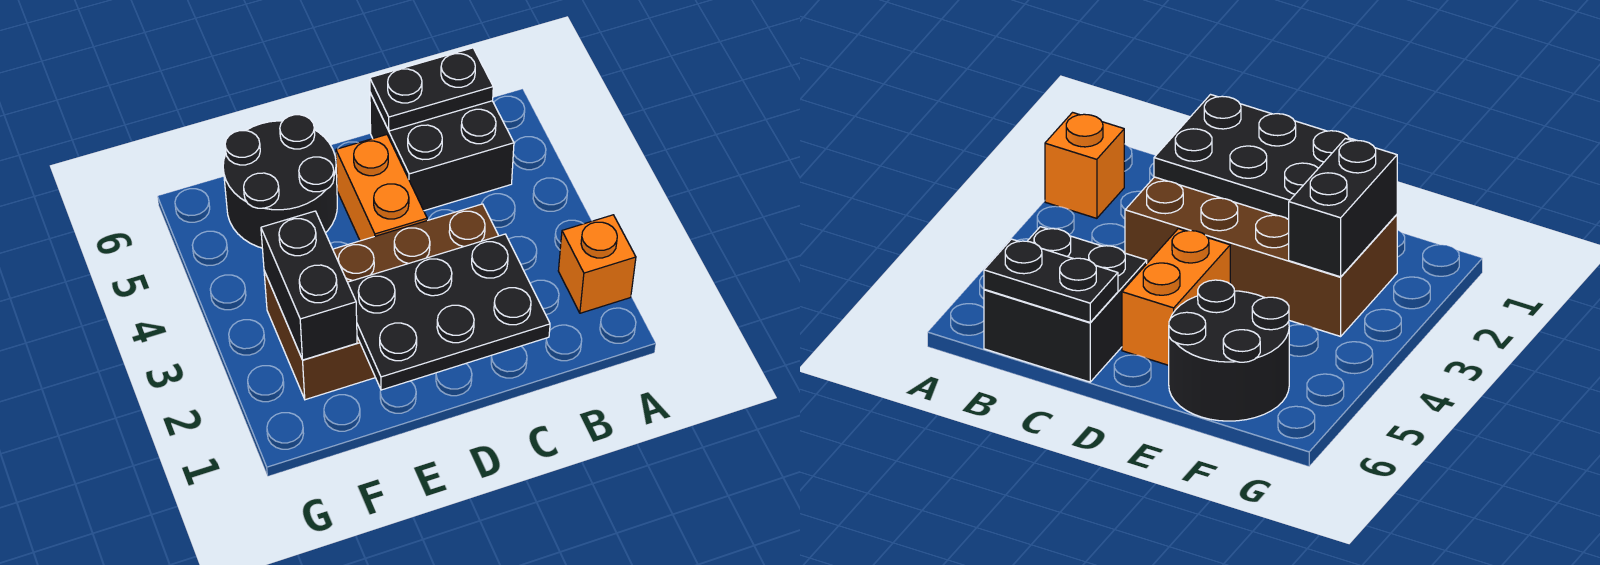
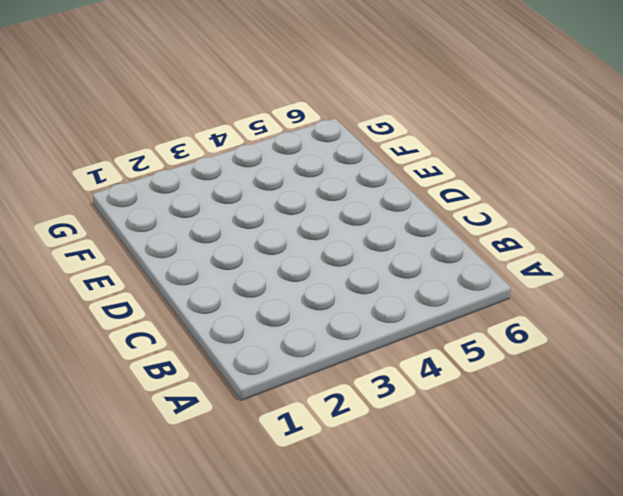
none -> orange 1x1 brick [558,215,636,313]
none -> black 2x2 brick [370,93,514,211]

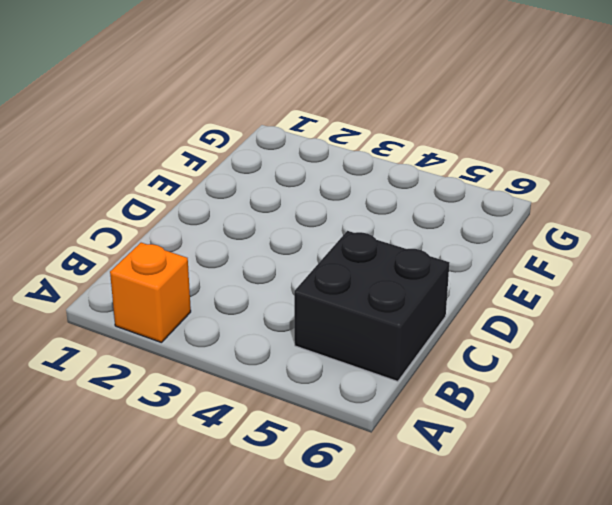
none -> brown 2x4 brick [264,204,498,400]
none -> orange 1x2 brick [336,135,427,241]

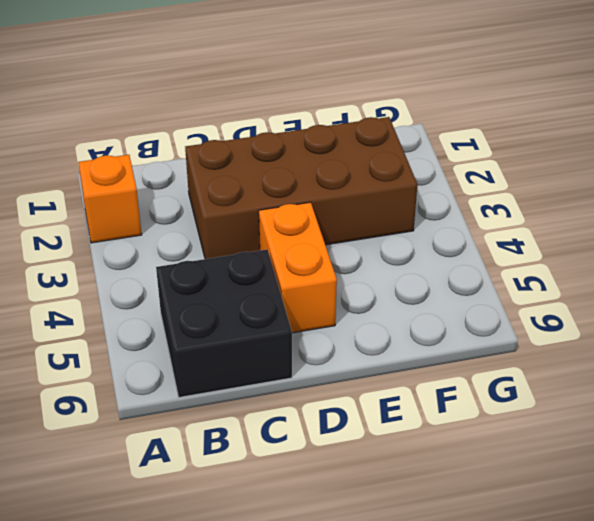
none -> black 2x2 round brick [223,115,337,248]
none -> black 1x2 plate [370,48,493,131]

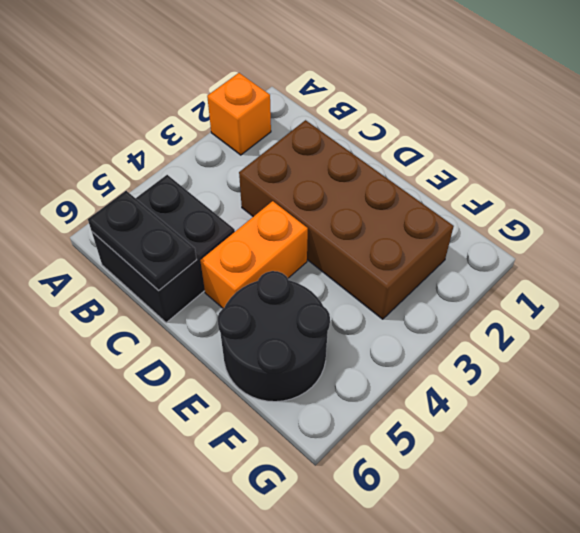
none -> black 2x3 plate [348,234,550,390]
none -> black 1x2 brick [261,211,357,360]

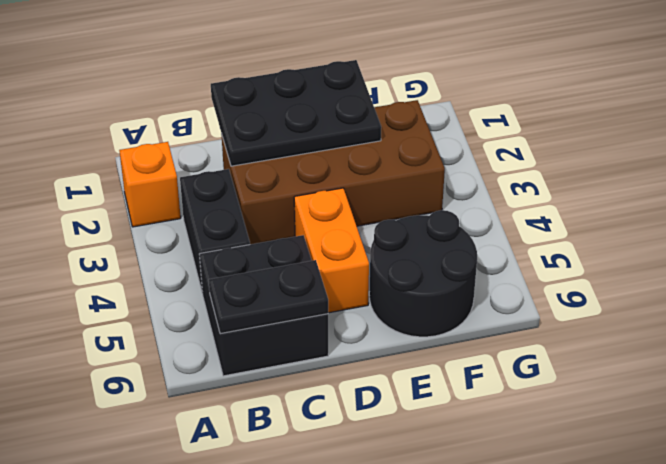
black 1x2 brick [180,169,250,294] -> black 1x2 brick moved to [261,211,357,360]

